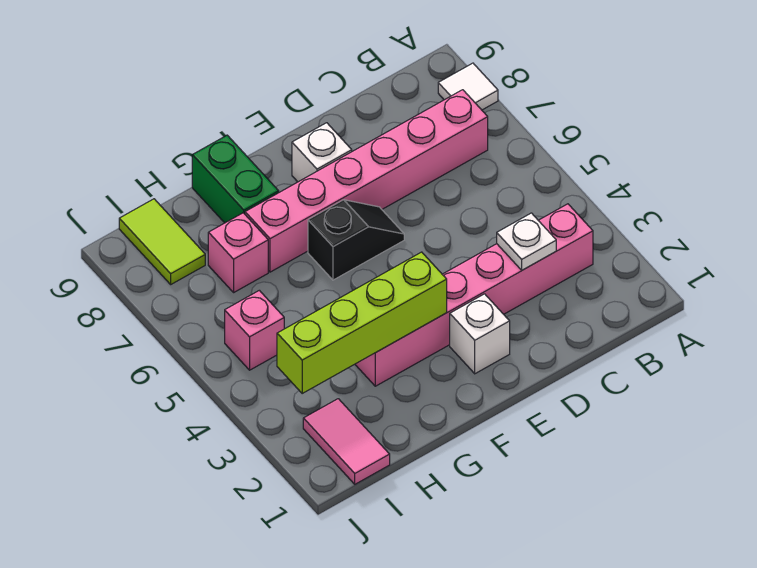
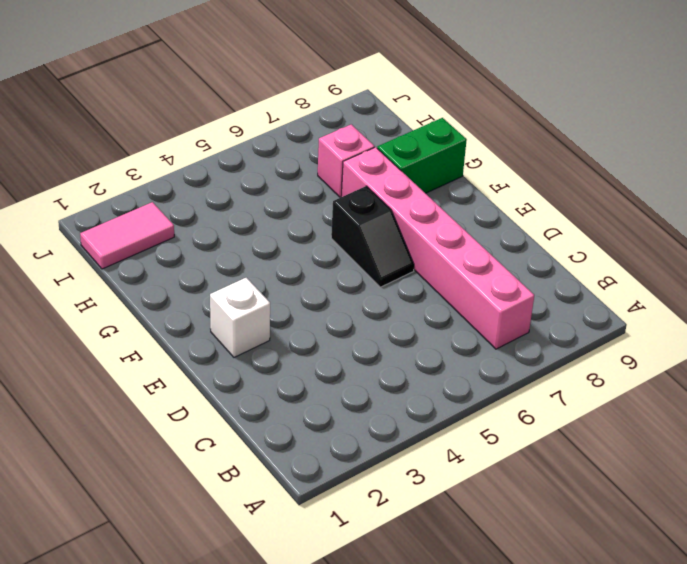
none -> white 1x1 tile [438,63,498,110]
none -> pink 1x6 brick [355,204,593,386]
none -> white 1x1 brick [292,123,352,182]

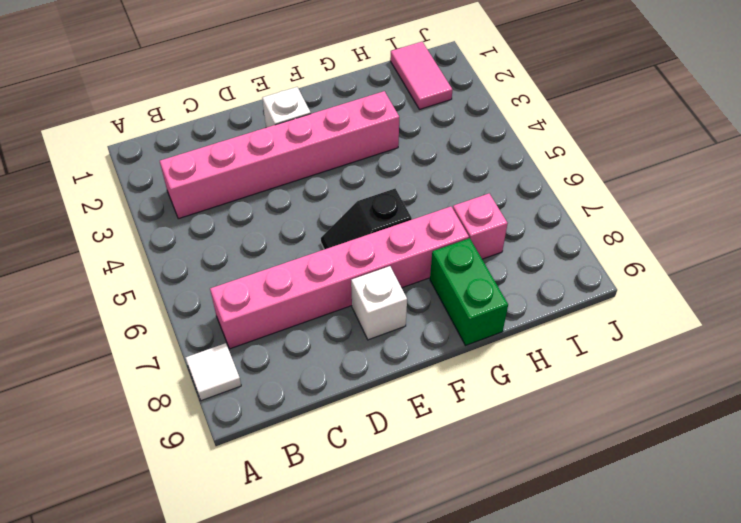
none -> pink 1x1 brick [225,290,284,370]
none -> lime 1x2 tile [119,199,205,284]
none -> white 1x1 plate [497,213,556,270]

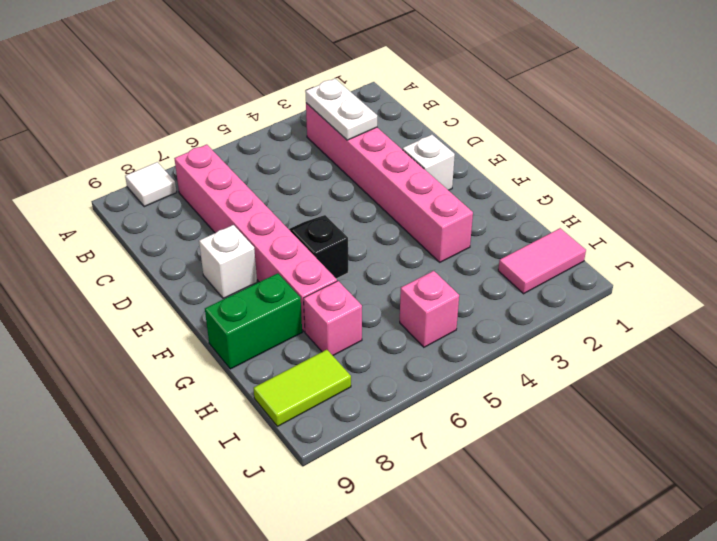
white 1x2 plate [305,79,377,140] -> white 1x1 plate [497,213,556,270]
none -> lime 1x4 brick [277,252,447,393]

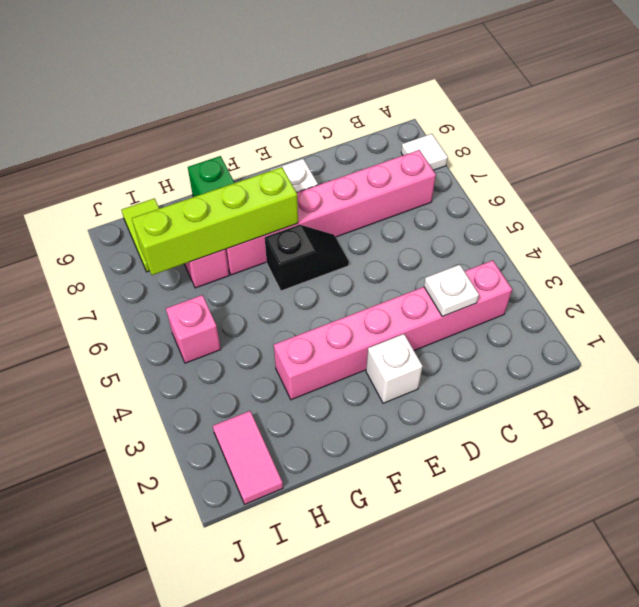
lime 1x4 brick [132,167,298,275] -> lime 1x4 brick moved to [277,252,447,393]

